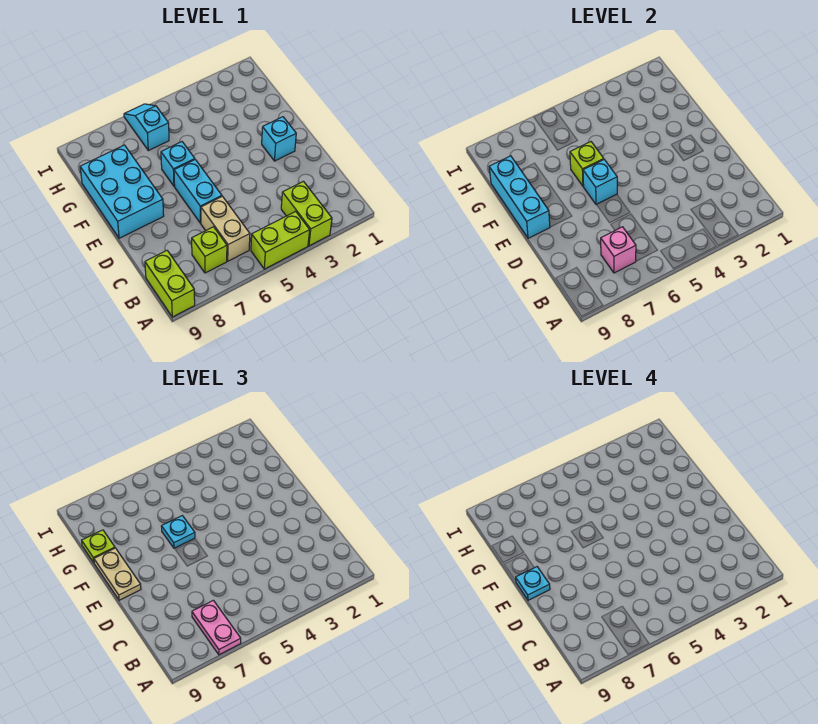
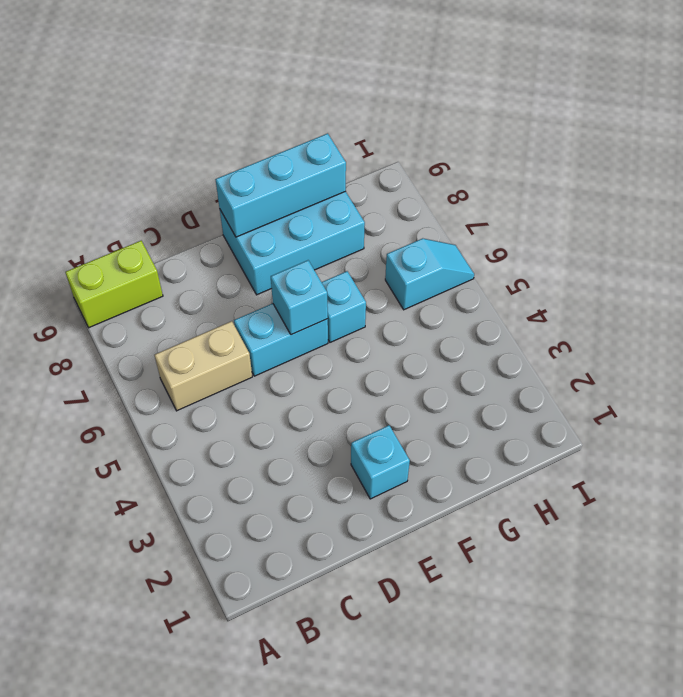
none -> lime 1x2 brick [281,181,332,246]
none -> lime 1x2 brick [251,211,310,269]
none -> lime 1x1 brick [192,227,227,273]

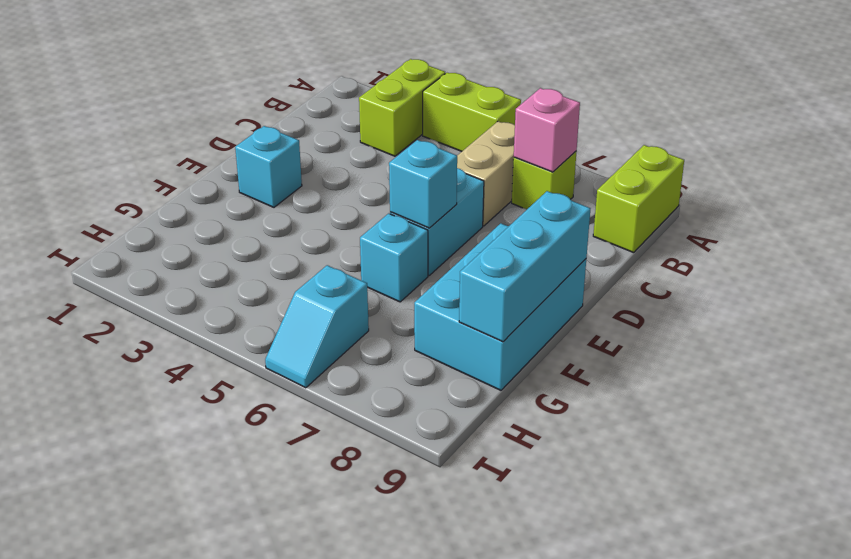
none -> lime 1x1 brick [570,142,604,186]
none -> pink 1x2 plate [192,600,241,655]
none -> tan 1x2 plate [94,548,141,600]

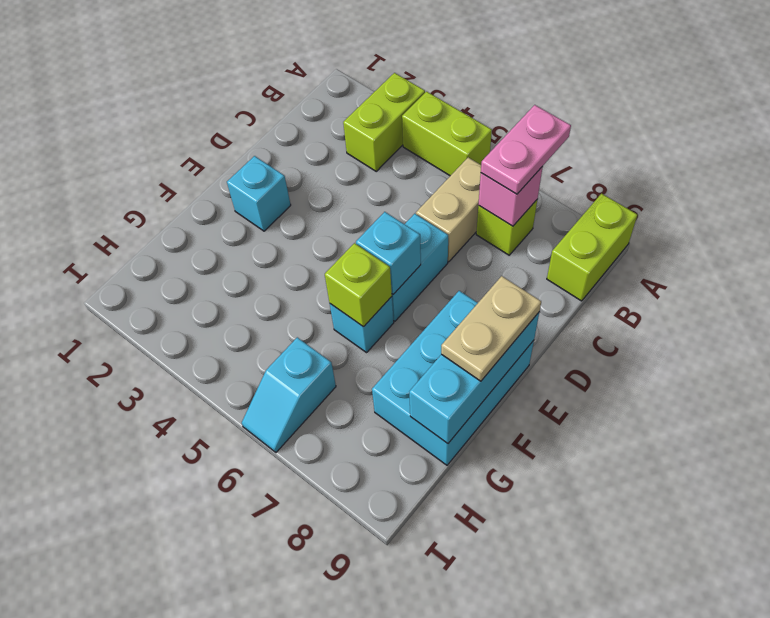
none -> cyan 1x1 plate [161,516,195,548]
none -> lime 1x1 plate [82,530,115,562]
none -> cyan 1x1 plate [516,567,550,600]

